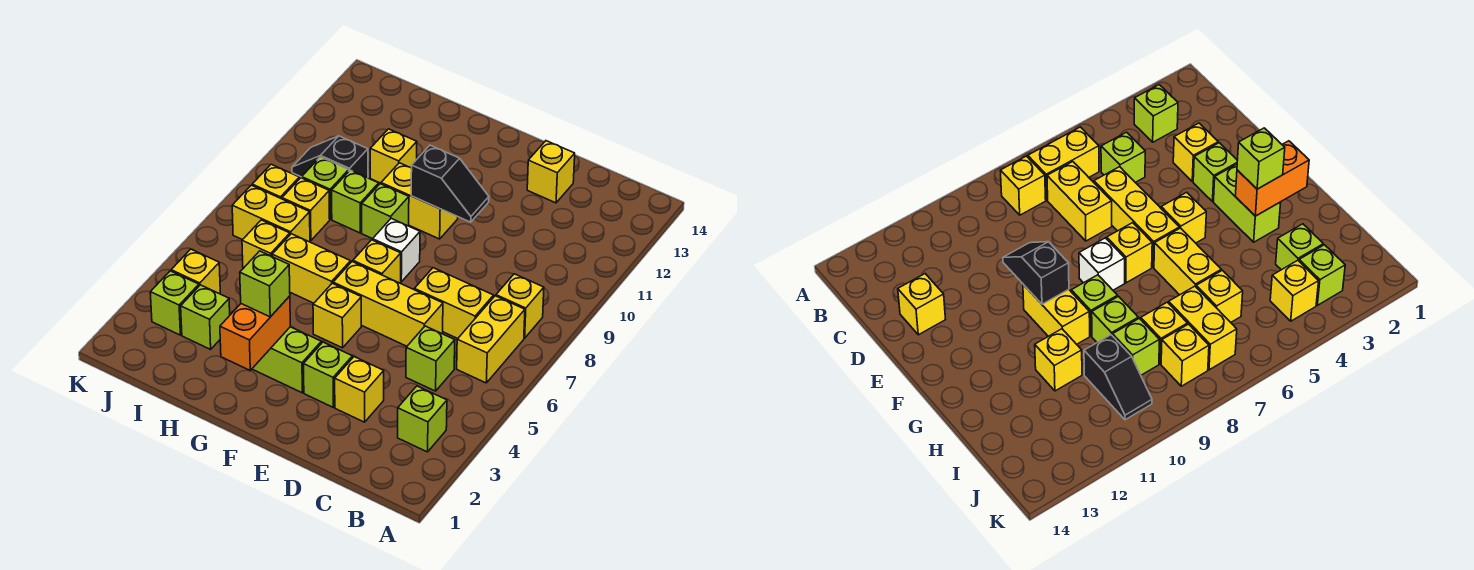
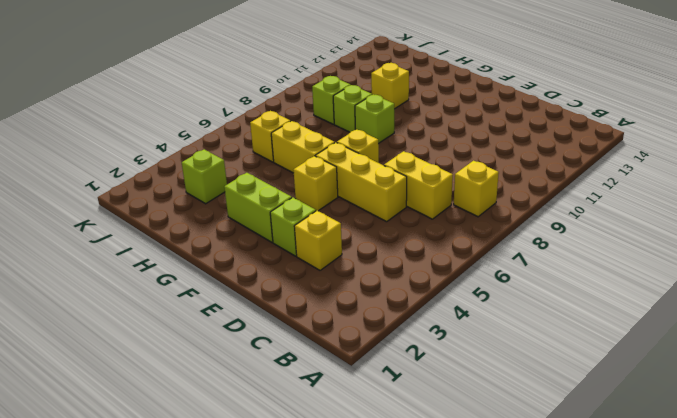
none -> lime 1x1 brick [398,386,447,452]
none -> yellow 1x2 brick [457,296,525,383]
none -> lime 1x1 brick [406,326,455,391]
none -> yellow 1x1 brick [527,141,575,203]

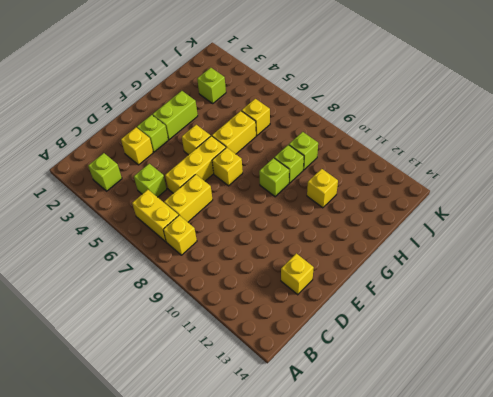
none -> white 1x1 brick [373,218,420,282]
none -> yellow 1x2 brick [381,163,458,239]
none -> yellow 1x2 brick [232,185,310,242]
none -> yellow 1x1 brick [282,178,330,241]

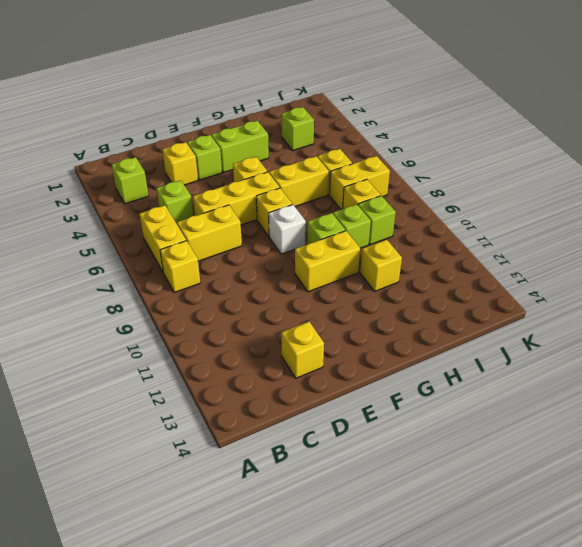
none -> black 1x2 slope [292,136,368,178]
none -> lime 1x1 brick [150,271,199,335]
none -> yellow 1x1 brick [171,249,220,293]
none -> yellow 1x1 brick [252,164,299,199]

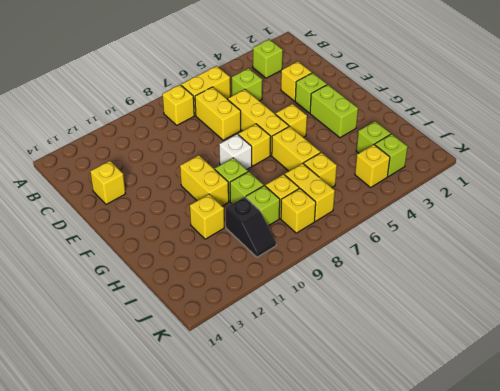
none -> black 1x2 slope [411,145,489,222]
none -> orange 1x2 brick [220,296,290,370]
none -> lime 1x1 brick [240,251,290,317]

